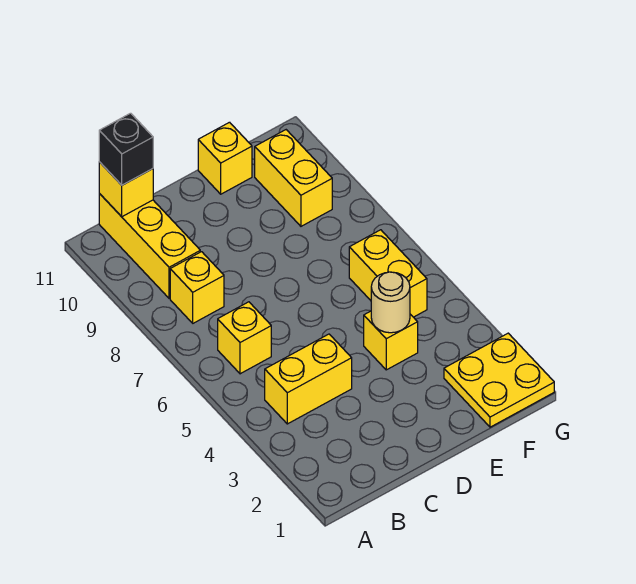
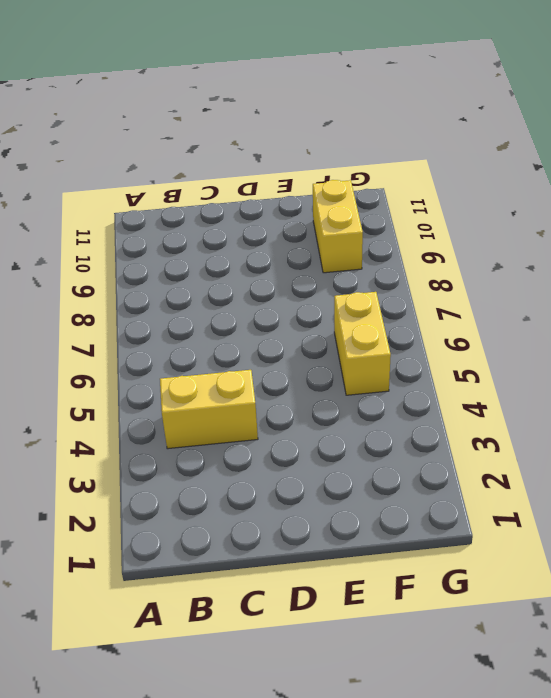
none -> yellow 1x1 brick [218,302,271,374]
none -> yellow 1x1 brick [170,252,224,323]
none -> yellow 1x3 brick [99,194,200,298]

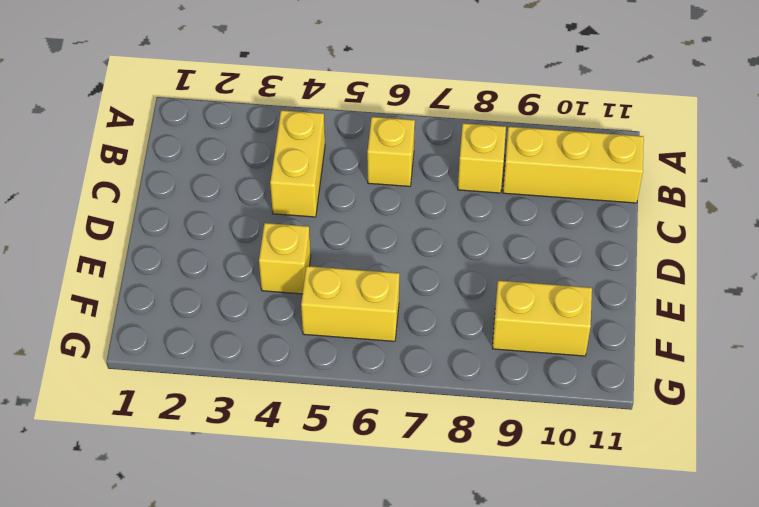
none -> yellow 1x1 brick [198,122,252,194]
none -> yellow 2x2 plate [444,333,554,427]
none -> yellow 1x1 brick [99,162,153,217]

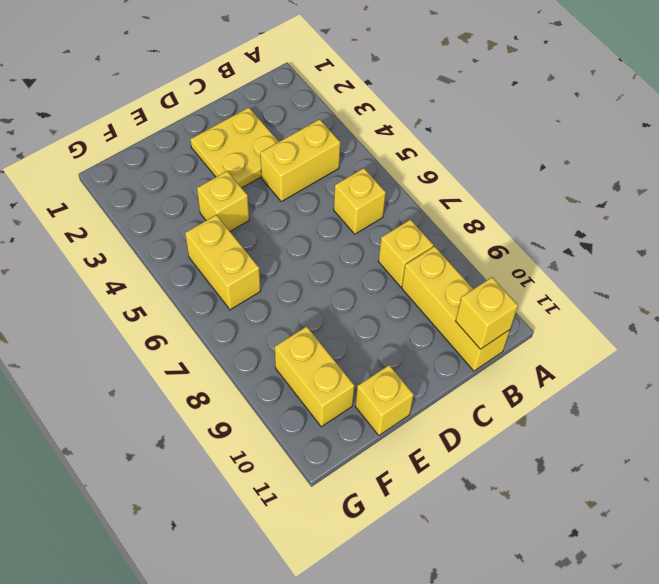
yellow 2x2 plate [190,107,279,188] -> yellow 2x2 plate moved to [444,333,554,427]
none -> tan 1x1 round brick [371,272,410,333]
none -> black 1x1 brick [99,113,153,185]

